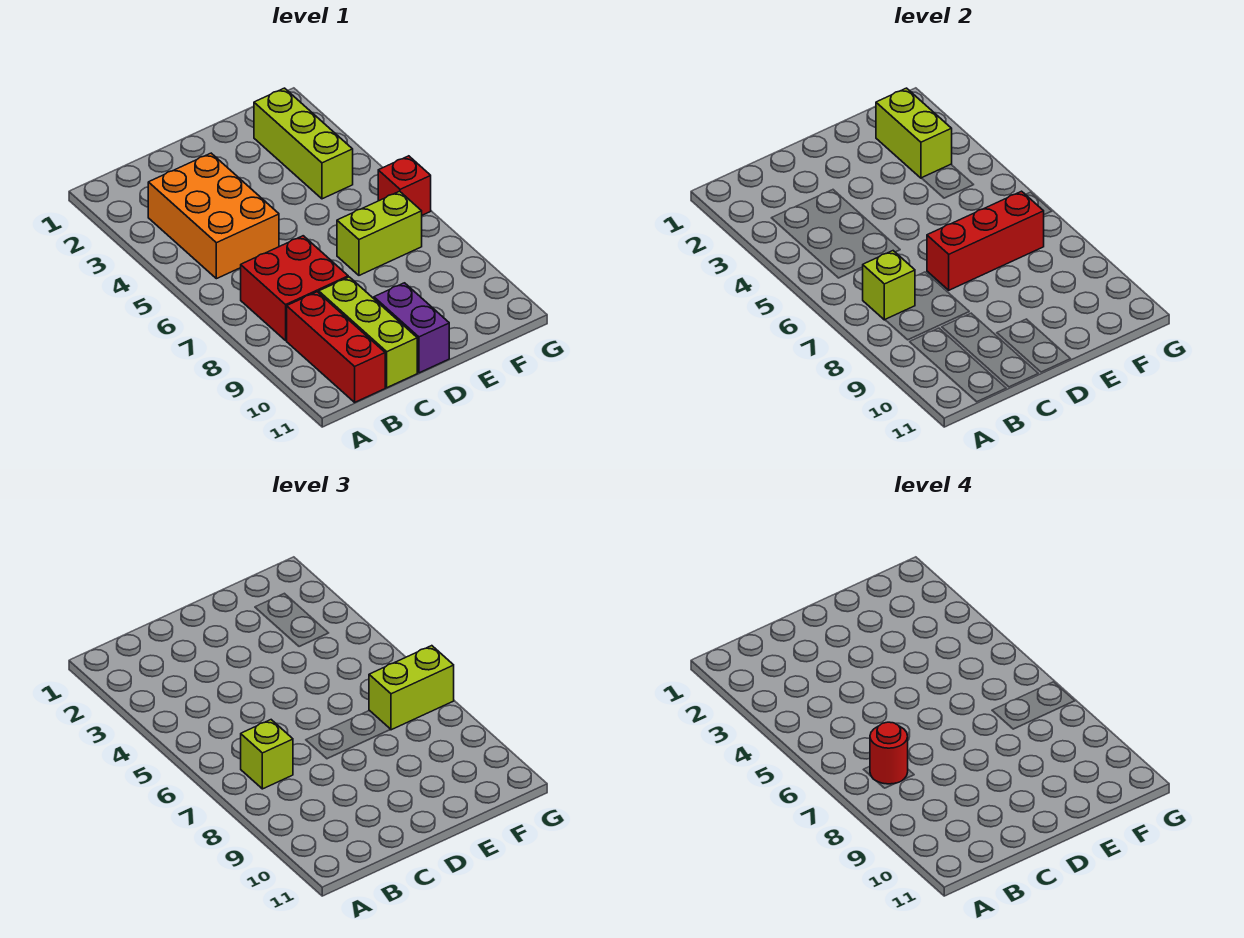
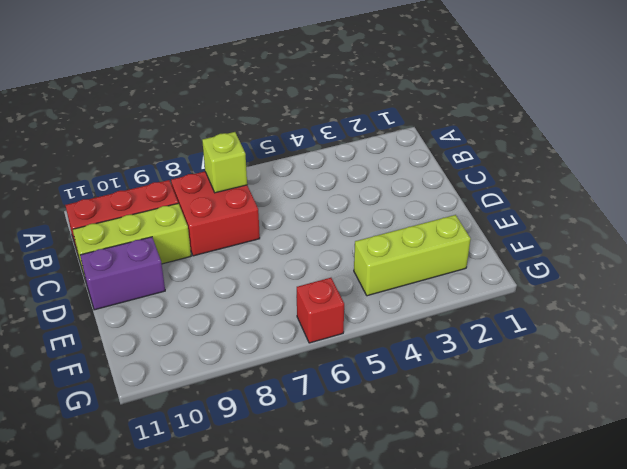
none -> orange 2x3 brick [148,153,279,279]
none -> lime 1x2 brick [337,191,422,275]
none -> red 1x3 brick [927,191,1044,290]

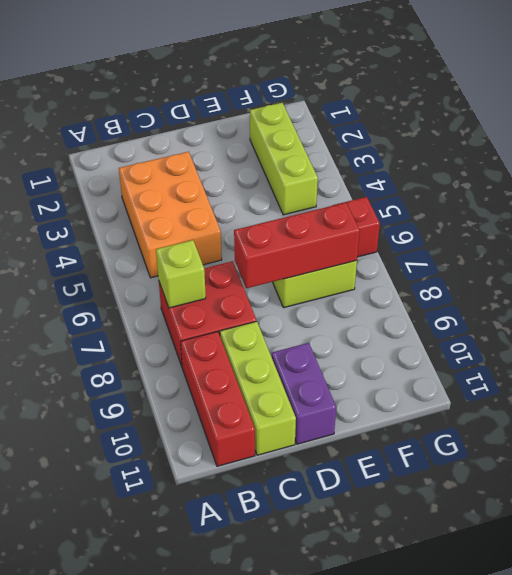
none -> lime 1x2 brick [876,88,952,178]
none -> lime 1x1 brick [241,720,293,789]
none -> lime 1x2 brick [369,646,454,730]

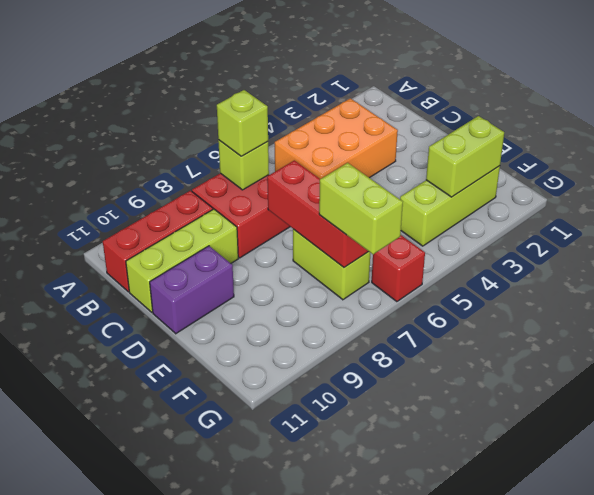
none -> red 1x1 round brick [870,722,908,784]

